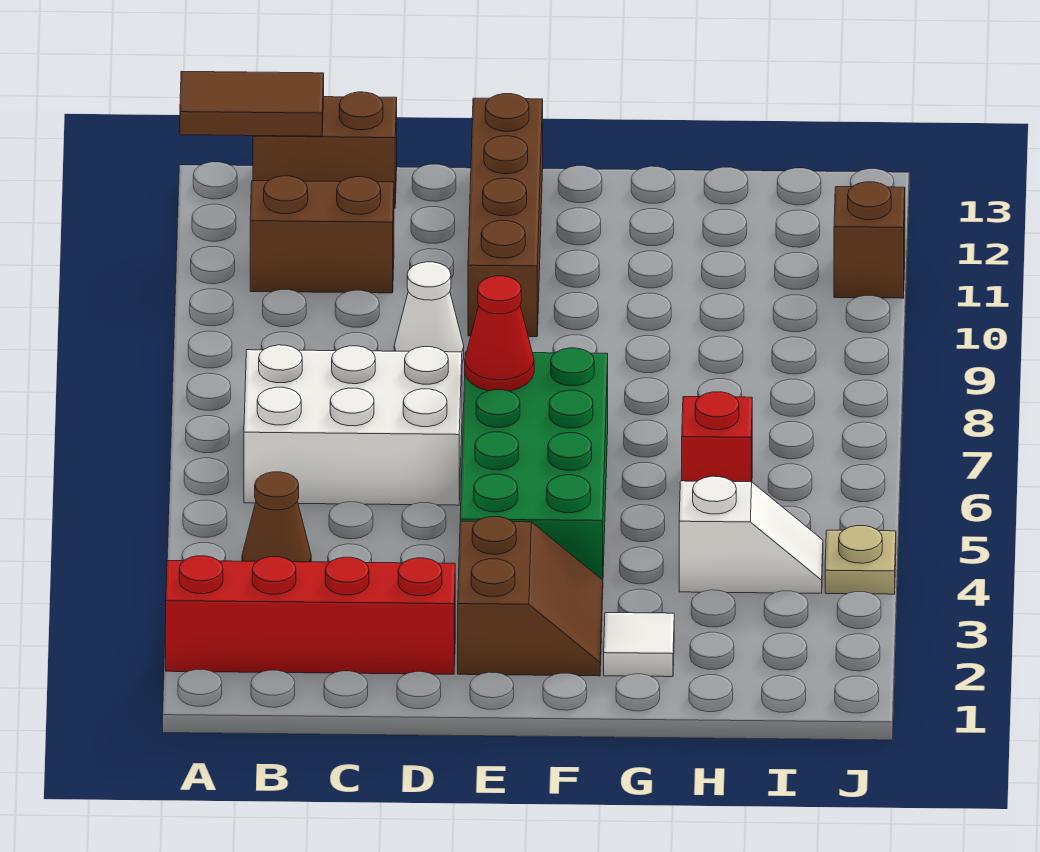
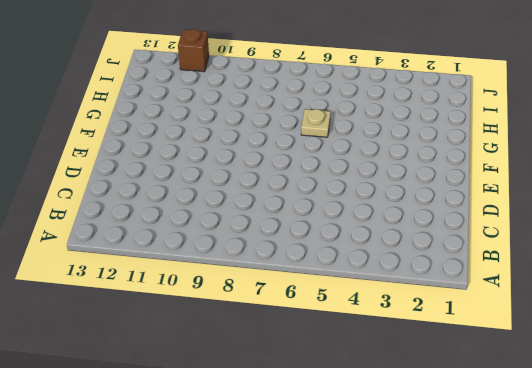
tan 1x1 plate [301,109,331,137] -> tan 1x1 plate moved to [825,526,896,594]
none -> red 1x4 brick [166,556,455,674]
none -> brown 1x1 cone [242,472,311,562]
none -> white 2x3 brick [244,345,462,505]

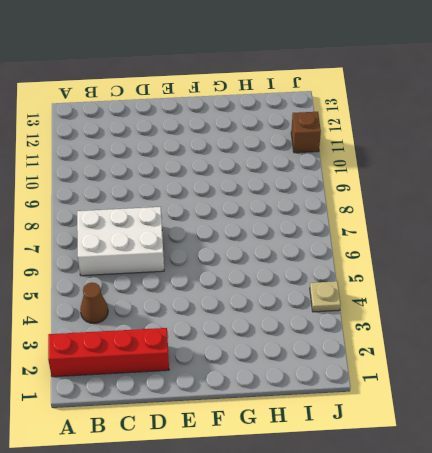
none -> brown 1x2 brick [250,176,394,293]
none -> brown 1x2 brick [253,92,397,208]
none -> white 1x1 cone [394,262,464,363]

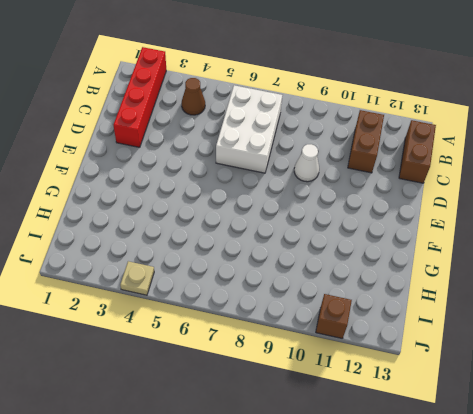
none -> brown 2x2 slope [458,517,603,676]
none -> green 2x4 brick [460,348,608,580]
none -> brown 1x4 brick [468,94,543,337]

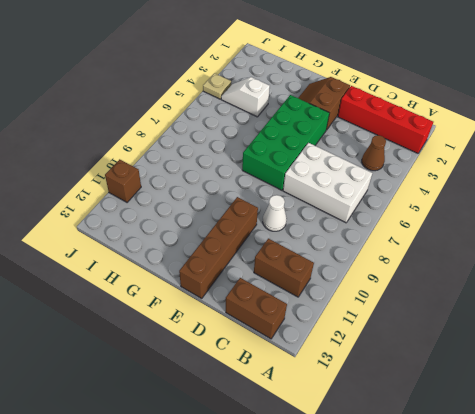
none -> white 1x1 tile [604,613,674,677]
none -> red 1x1 brick [682,392,752,482]
none -> brown 1x2 tile [180,71,324,136]

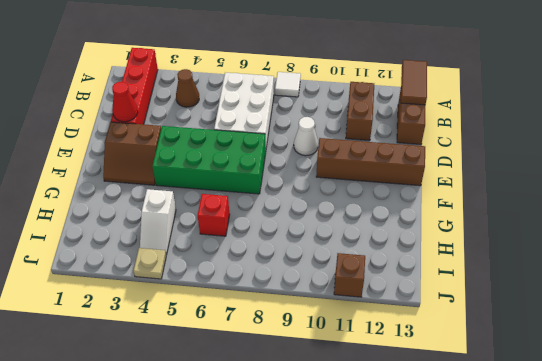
white 1x1 tile [275,72,301,97] -> white 1x1 tile moved to [604,613,674,677]
red 1x1 cone [112,82,138,122] -> red 1x1 cone moved to [465,276,534,391]

